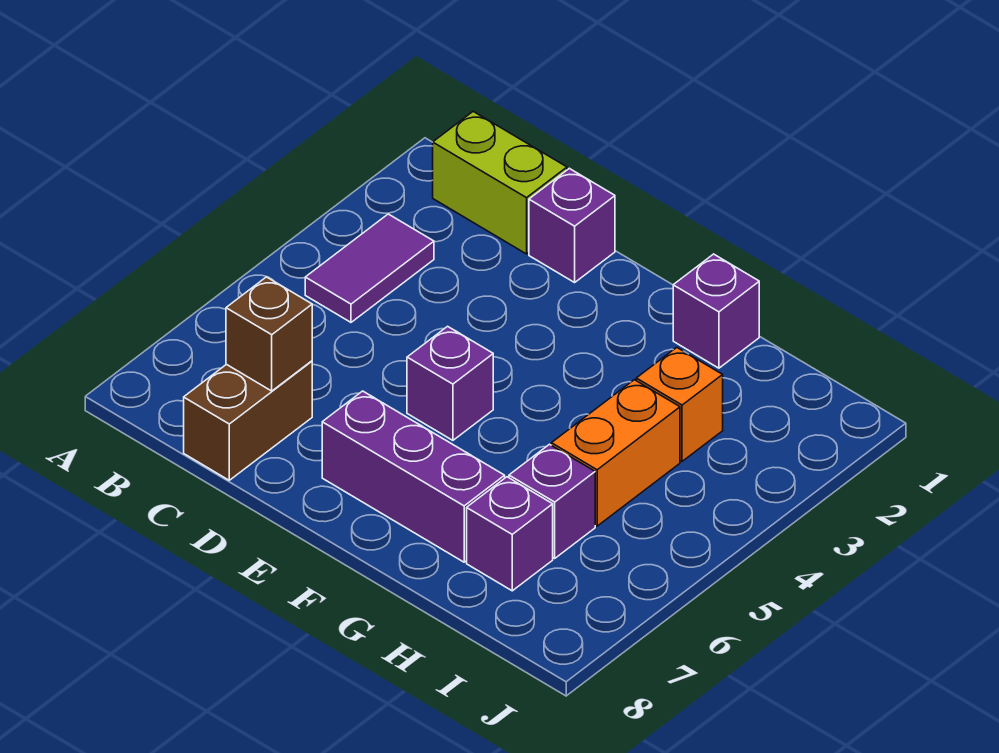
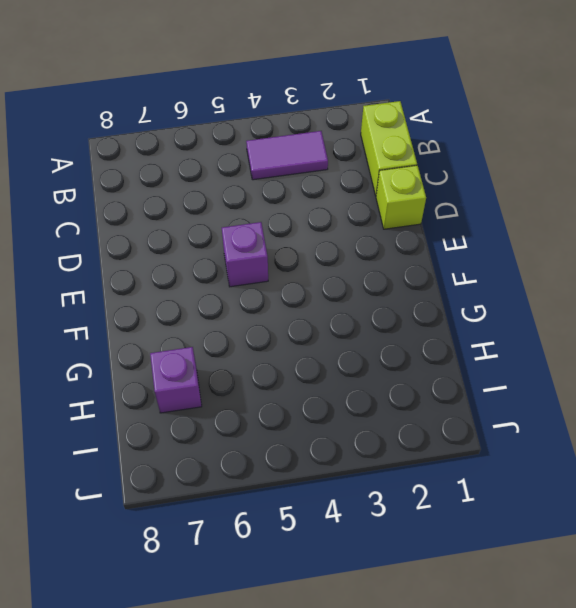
lime 1x1 brick [376,165,426,229] -> purple 1x1 brick [529,168,615,282]
none -> brown 1x2 brick [184,361,312,480]
none -> purple 1x3 brick [322,391,505,562]
none -> purple 1x1 brick [673,254,759,368]

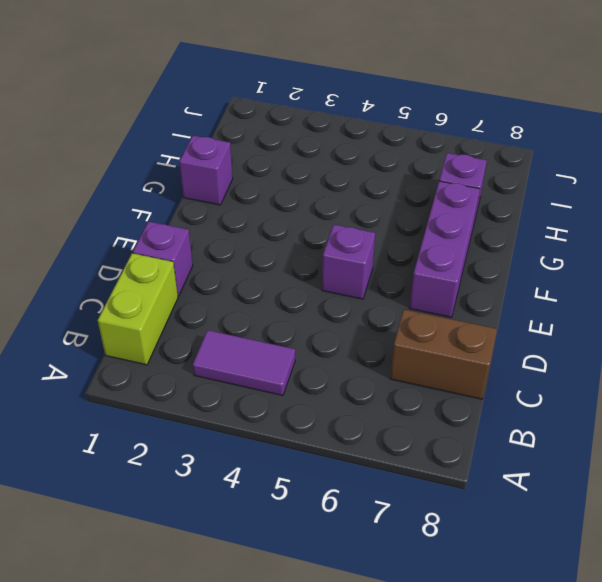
none -> orange 1x1 brick [636,347,723,461]
none -> orange 1x2 brick [551,380,680,526]
none -> purple 1x1 brick [509,444,595,558]

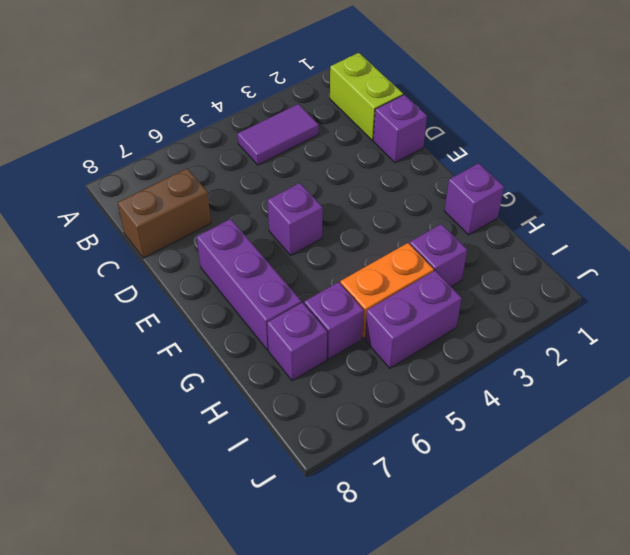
purple 1x1 brick [410,224,467,287] -> orange 1x1 brick [636,347,723,461]
purple 1x2 brick [365,271,462,368] -> none
none -> brown 1x1 brick [226,277,312,391]

